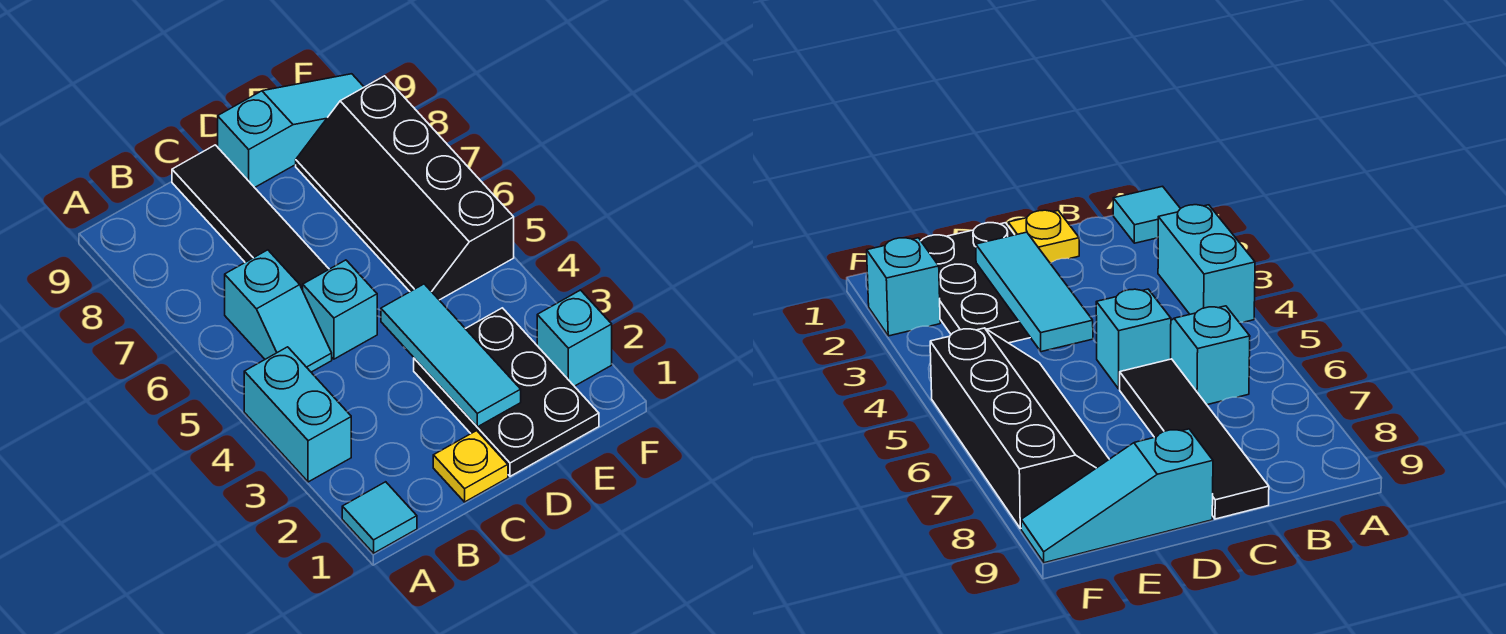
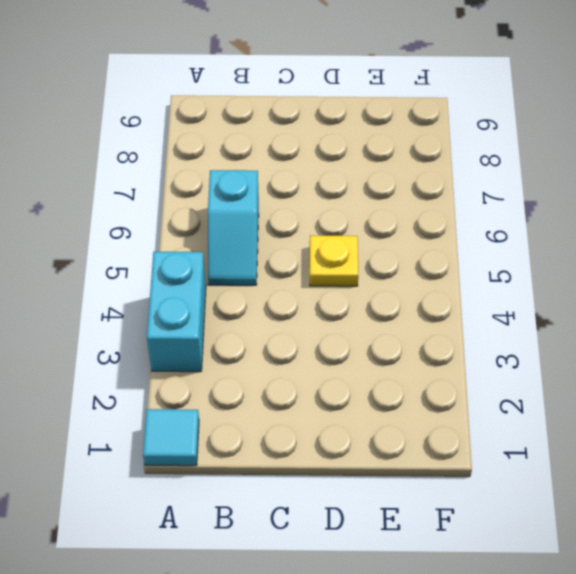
yellow 1x1 plate [310,235,358,286] -> yellow 1x1 plate moved to [433,431,508,502]
none -> cyan 1x1 brick [303,260,377,359]
none -> black 1x4 tile [172,145,329,290]

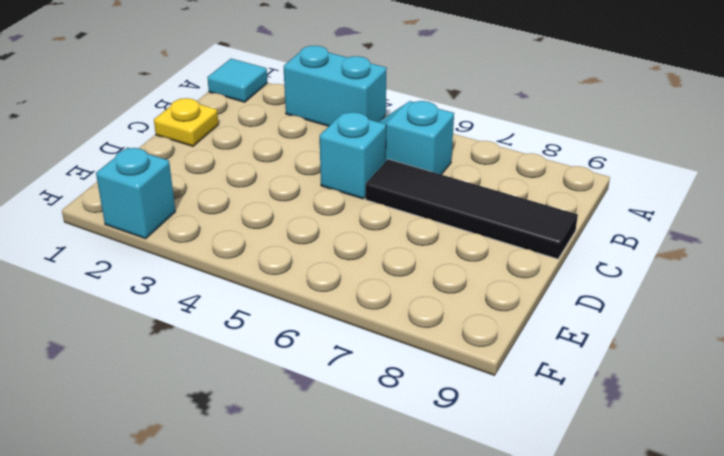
none -> black 2x3 plate [414,308,599,476]
none -> cyan 1x3 slope [218,74,364,188]

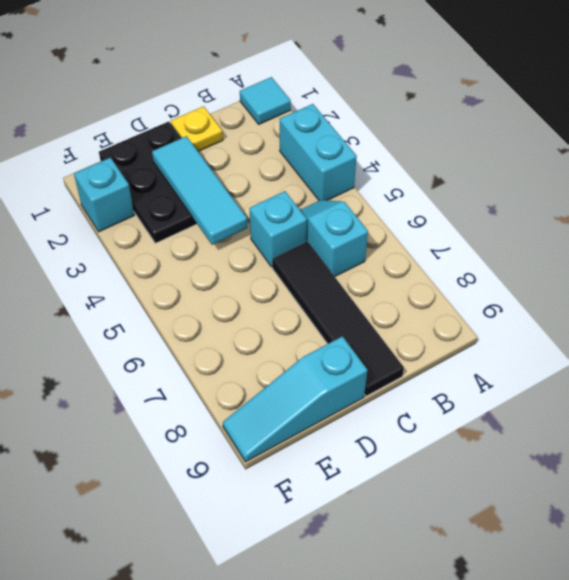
none -> black 2x4 slope [296,76,514,300]

